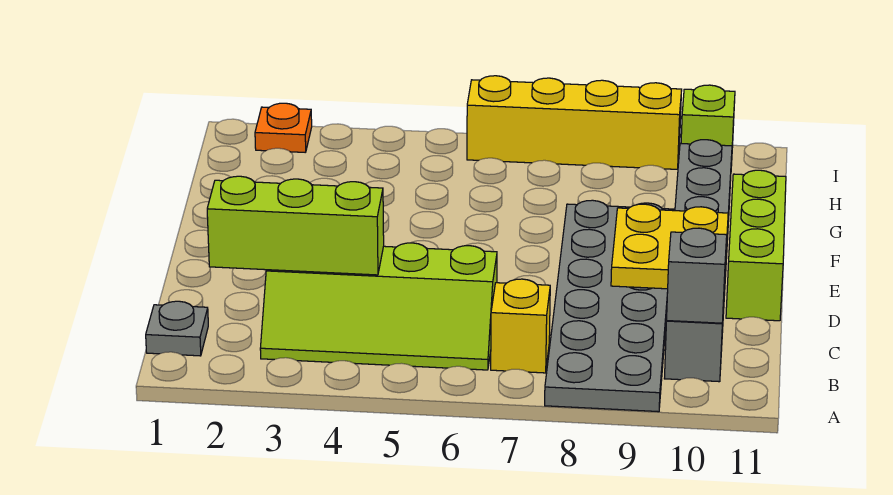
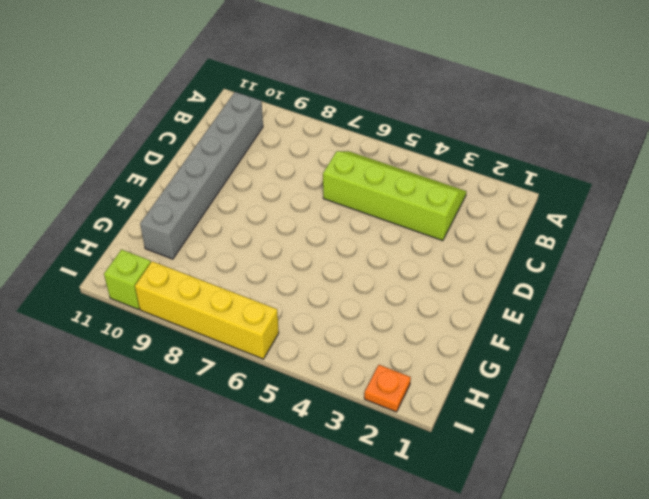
none -> grey 2x6 plate [545,200,674,412]
none -> grey 1x1 plate [146,301,208,356]
none -> yellow 1x1 brick [491,279,550,373]

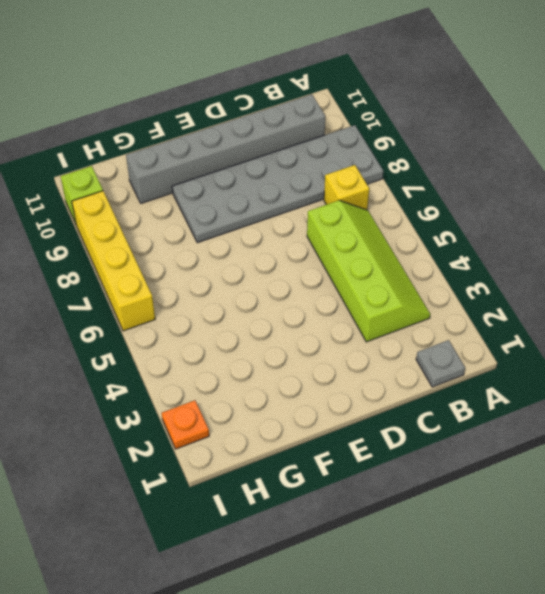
none -> lime 1x3 brick [726,170,786,321]
none -> grey 1x1 brick [667,228,727,323]
none -> lime 1x3 brick [207,176,384,275]

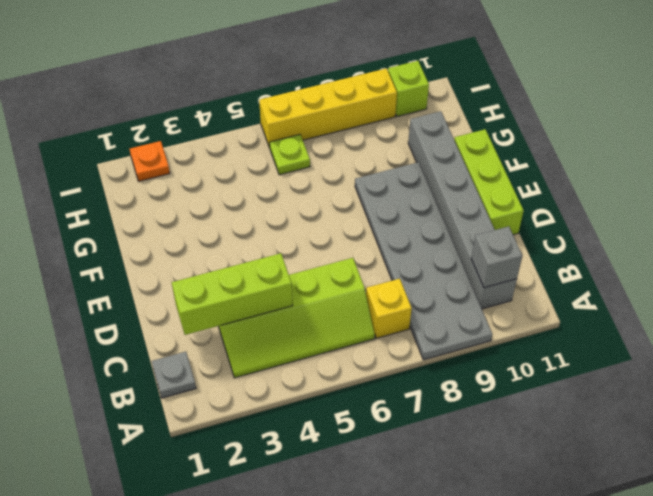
lime 1x1 plate [270,135,310,175] -> none
none -> yellow 2x2 plate [611,204,728,289]

